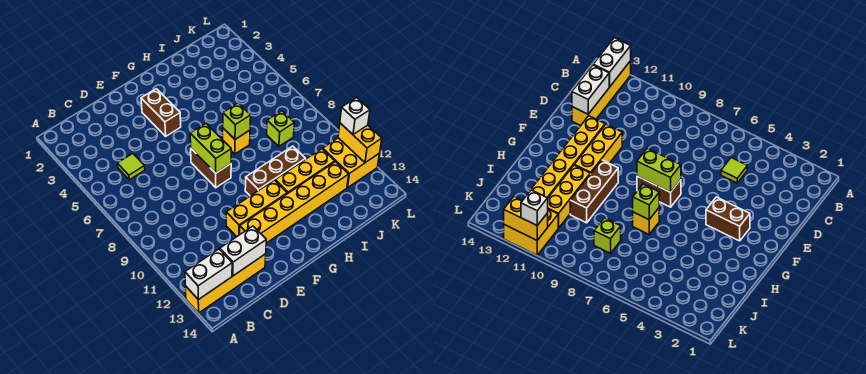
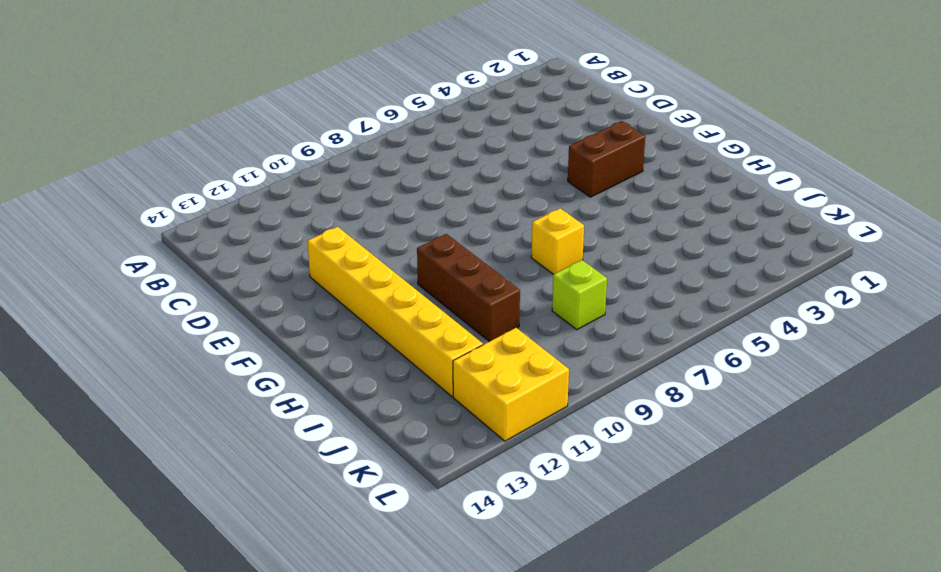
none -> yellow 1x4 brick [185,254,266,313]
none -> lime 1x1 tile [117,154,145,180]
none -> yellow 1x3 brick [226,180,287,237]

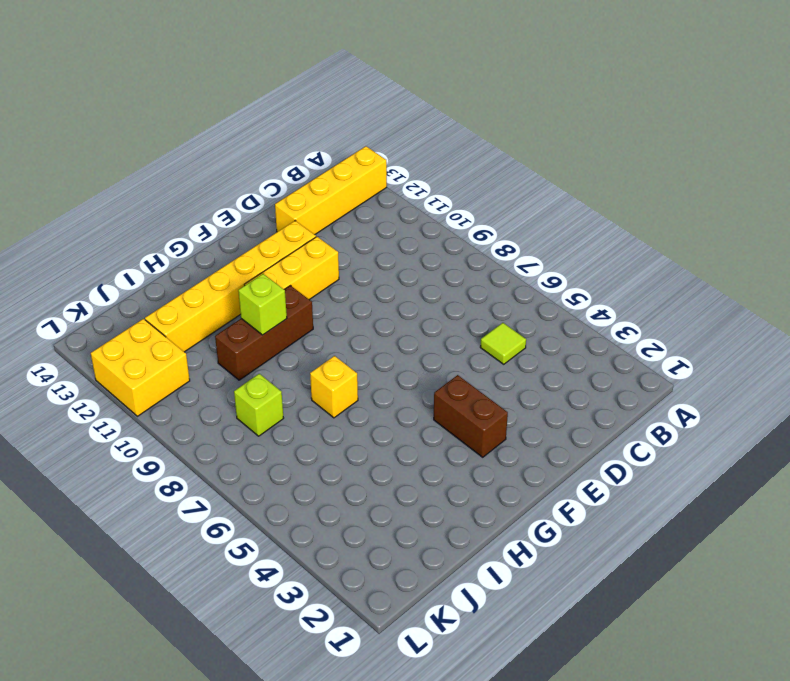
lime 1x1 brick [238,274,287,335] -> lime 1x1 brick moved to [223,103,251,139]
none -> brown 1x2 brick [191,149,231,188]
none -> yellow 1x3 brick [275,149,335,194]
none -> white 1x2 brick [185,249,232,300]

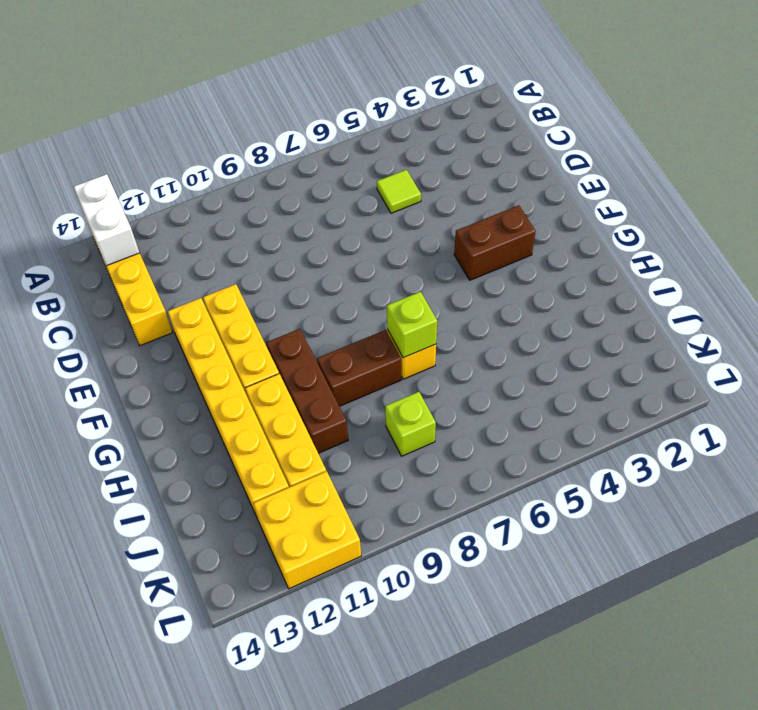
brown 1x2 brick [317,330,401,406] -> brown 1x2 brick moved to [191,149,231,188]
none -> white 1x2 brick [220,226,266,276]
none -> lime 1x2 brick [190,123,231,173]
none -> yellow 1x2 brick [338,123,382,163]

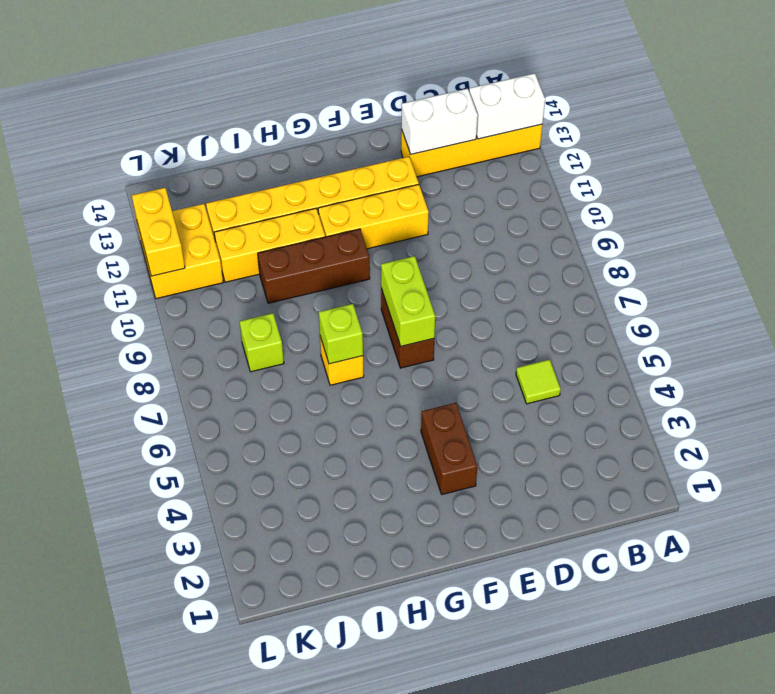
none -> white 1x1 brick [340,98,370,135]

